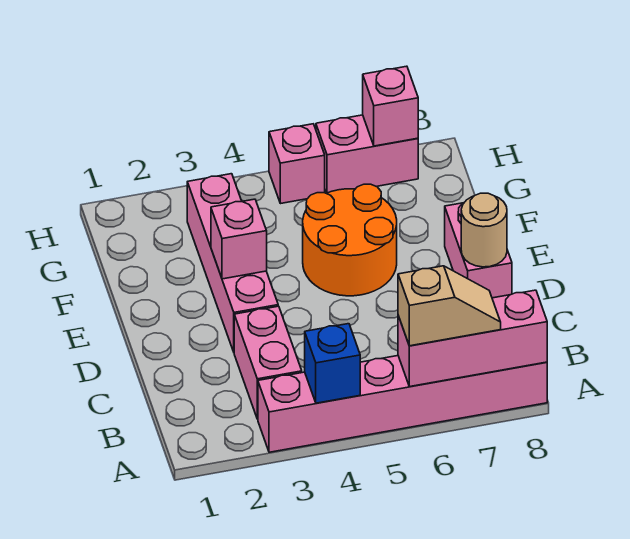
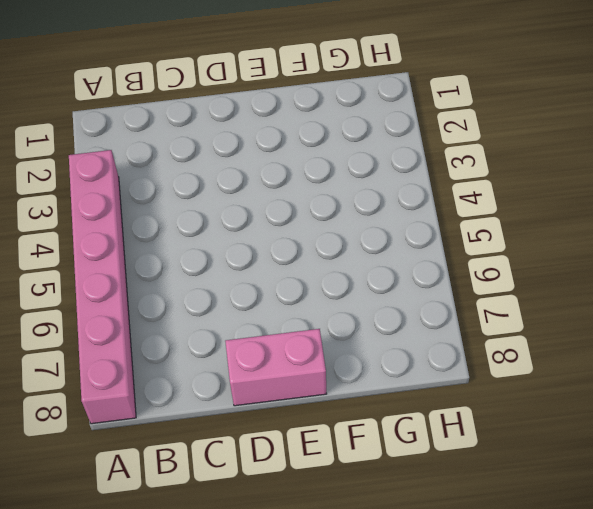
none -> pink 1x2 brick [234,306,302,419]
none -> pink 1x4 brick [187,174,278,352]
none -> orange 2x2 round brick [303,184,397,296]

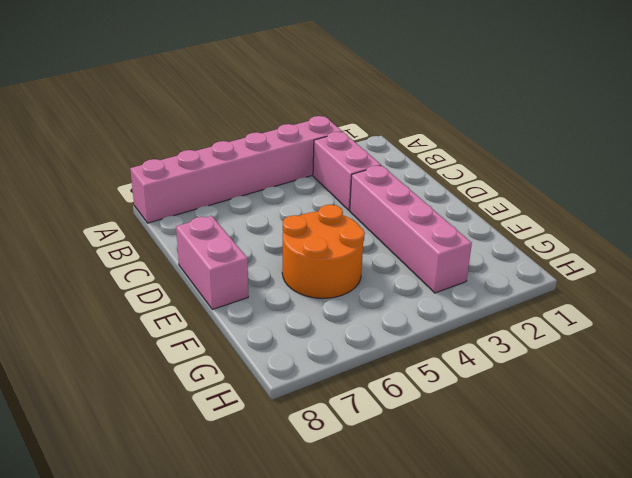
none -> pink 1x1 brick [269,124,325,204]
none -> pink 1x2 brick [316,115,418,193]
none -> blue 1x1 brick [305,324,360,403]

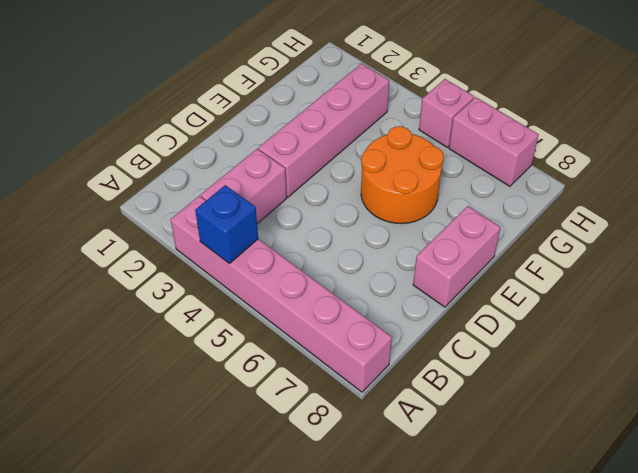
none -> pink 1x3 brick [398,290,547,387]
none -> tan 1x1 round brick [461,193,507,267]
none -> pink 1x1 brick [211,199,267,279]

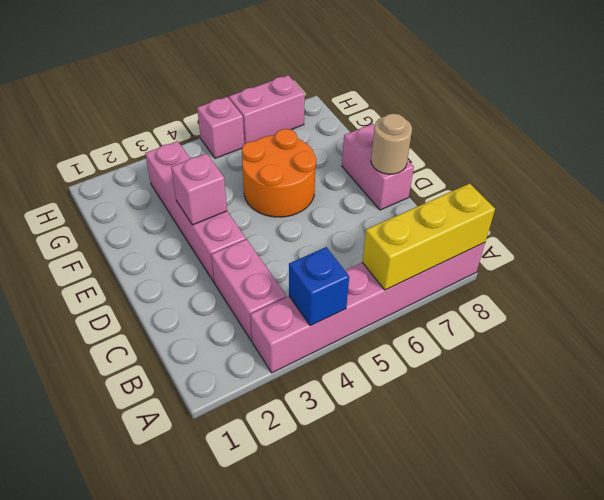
yellow 1x3 brick [362,183,495,290] -> pink 1x3 brick [398,290,547,387]
none -> pink 1x1 brick [363,66,418,146]
none -> tan 1x2 slope [398,266,501,346]

